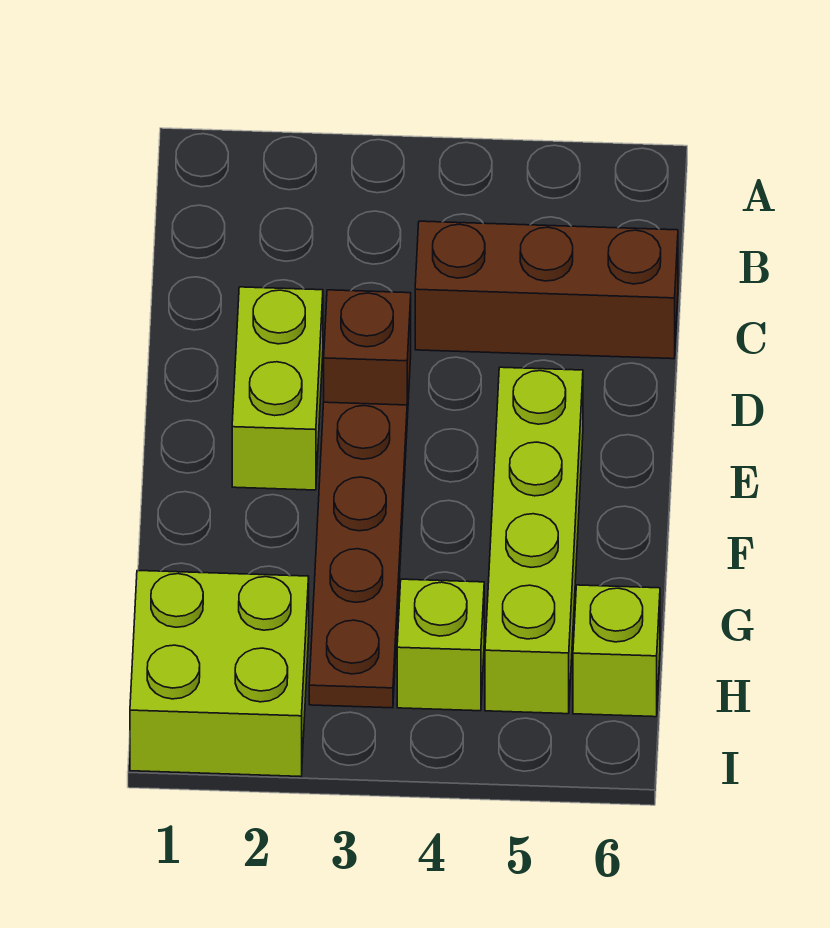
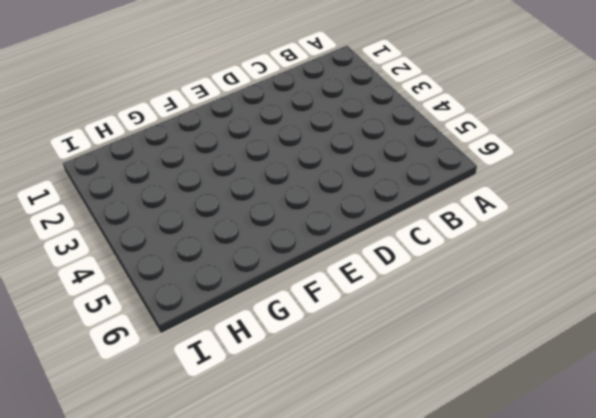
none -> brown 1x3 brick [415,221,678,359]
none -> lime 1x2 brick [232,287,323,490]

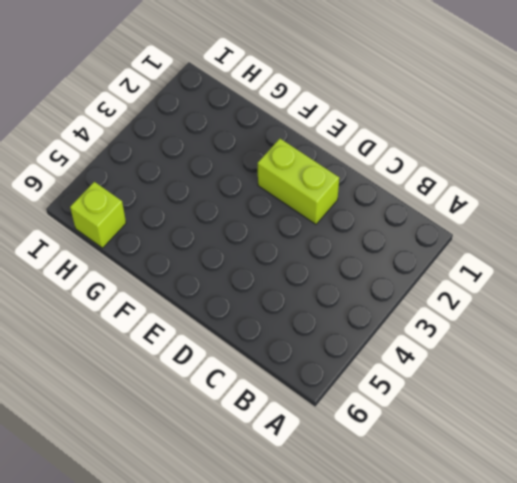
none -> brown 1x3 brick [415,221,678,359]
none -> brown 1x1 brick [324,290,411,418]

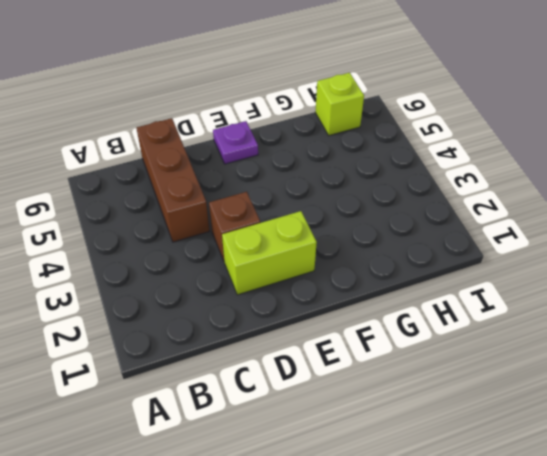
purple 1x1 plate [213,121,258,164] -> none
none -> brown 1x4 plate [309,402,407,708]
none -> lime 1x4 brick [485,367,583,714]

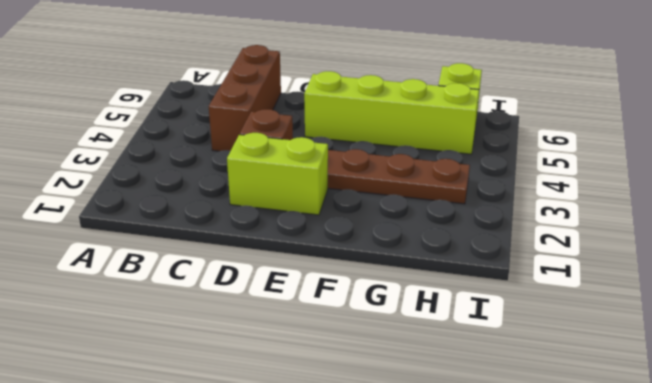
none -> lime 2x2 brick [130,570,309,777]
none -> lime 1x1 brick [397,579,484,711]

